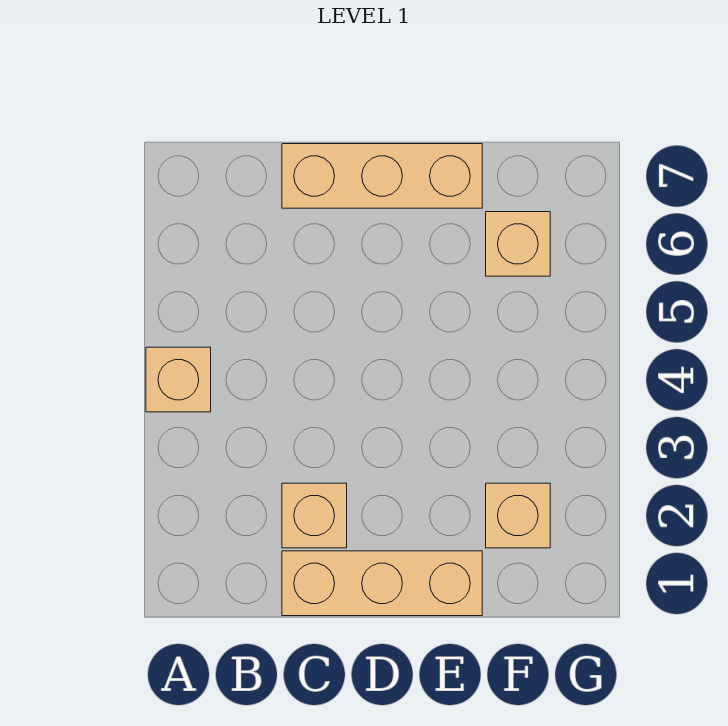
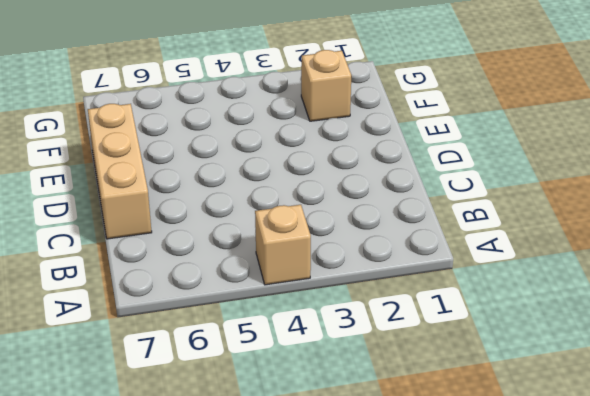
none -> tan 1x3 brick [282,551,482,616]
none -> tan 1x1 brick [282,483,347,548]

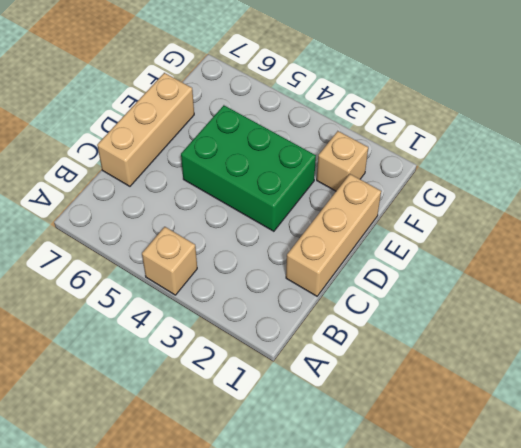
green 2x3 brick [181,105,316,231] -> none
none -> tan 1x1 brick [282,483,347,548]
none -> tan 1x1 brick [486,212,550,276]

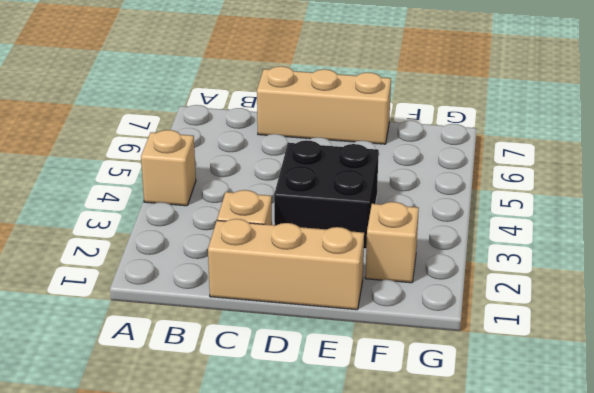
black 2x2 brick [274,140,379,249] -> none
none -> tan 1x1 brick [486,212,550,276]

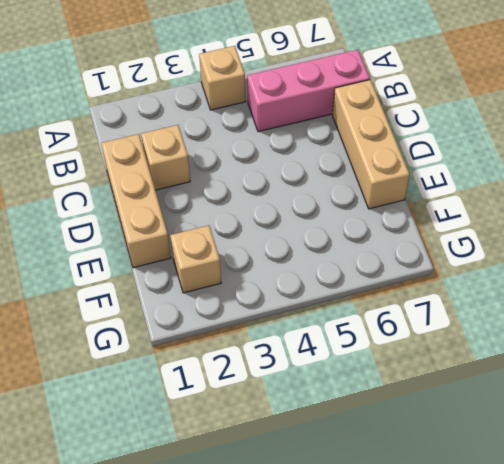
pink 1x3 brick [247,50,370,132] -> none
none -> tan 1x1 brick [486,212,550,276]

